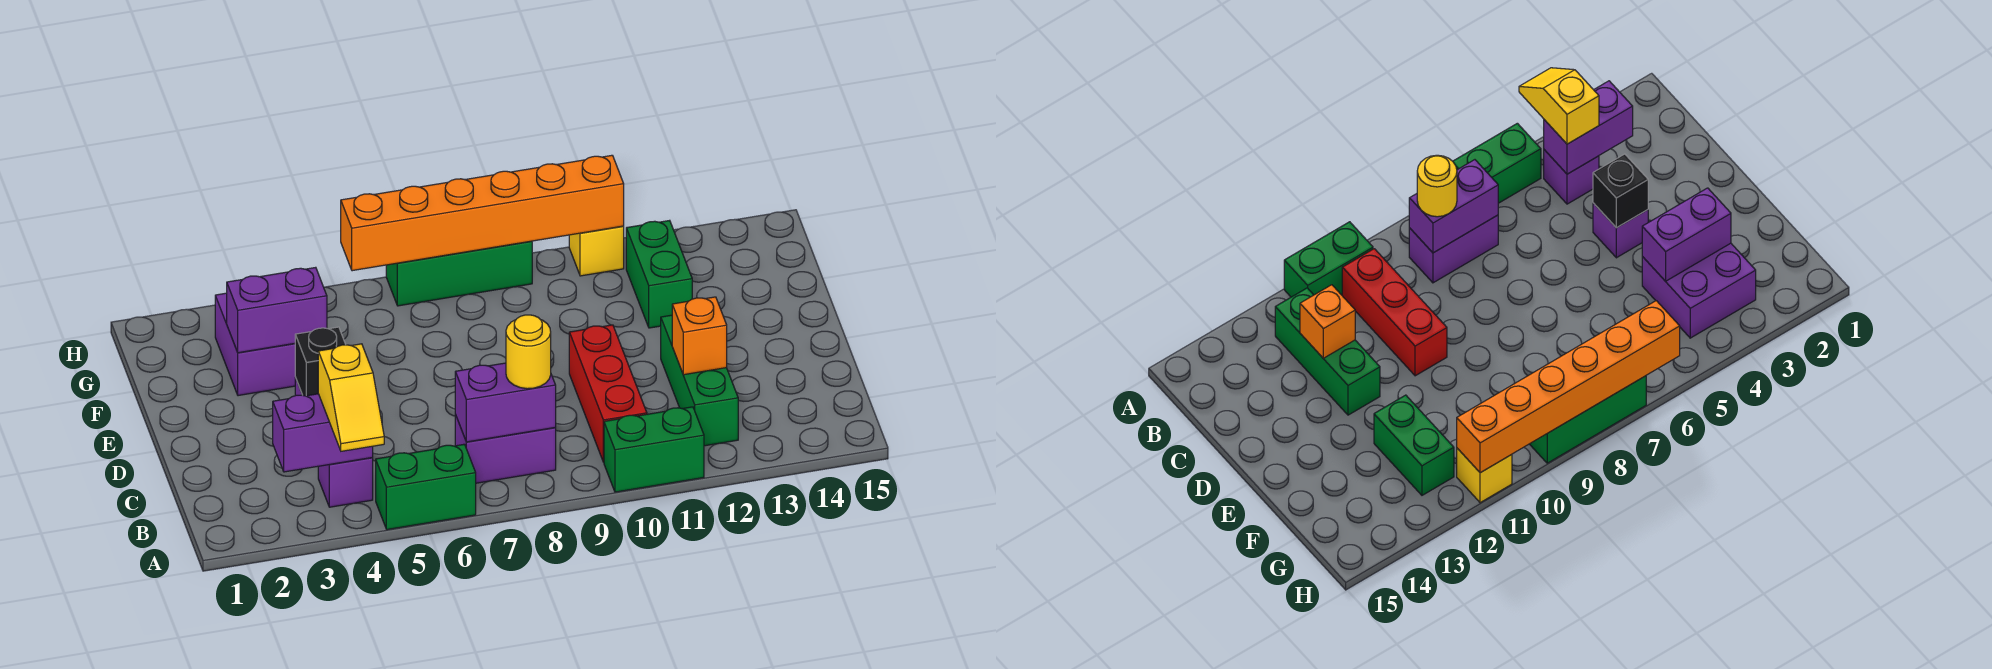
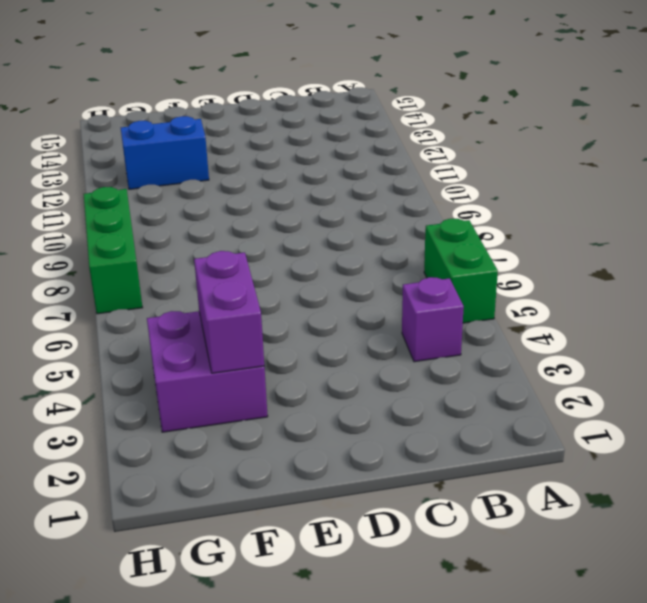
blue 1x2 brick [121,116,209,189] -> green 1x2 brick [626,220,692,328]
none -> green 1x2 brick [604,407,704,492]
none -> purple 1x2 brick [455,415,556,483]
none -> red 1x3 brick [569,325,647,462]

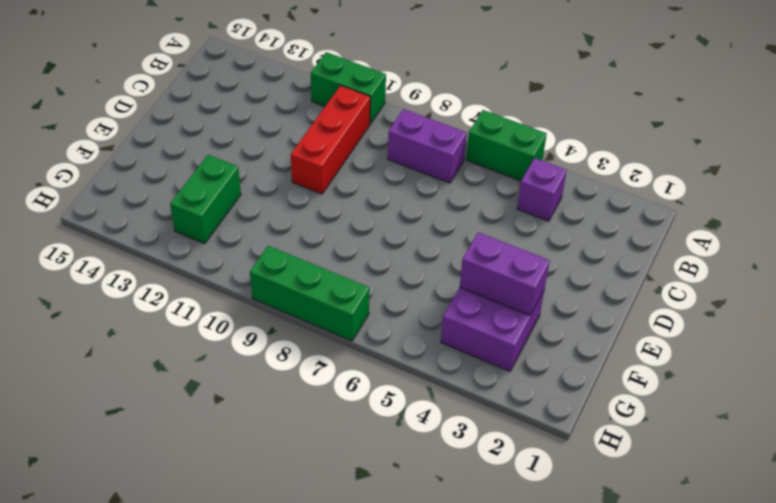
none -> green 1x3 brick [661,315,738,446]
none -> purple 1x1 brick [1593,203,1648,258]
none -> yellow 1x1 brick [569,226,624,276]

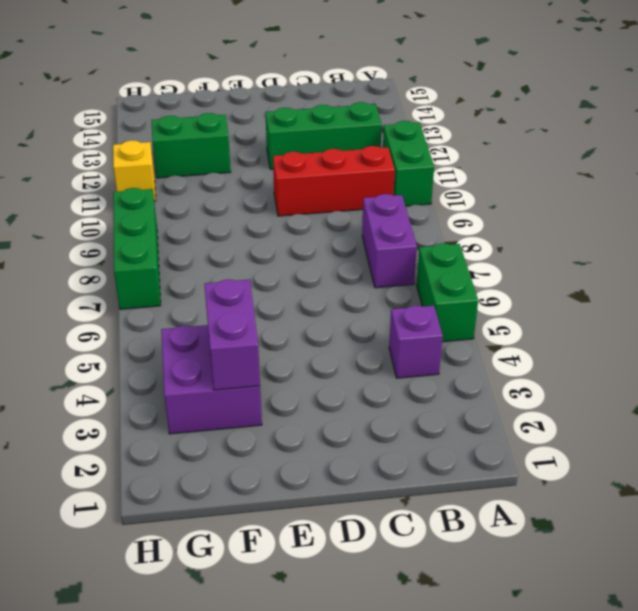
none -> purple 1x1 brick [1593,203,1648,258]
none -> purple 1x2 brick [273,394,373,472]
none -> purple 1x2 brick [455,363,556,442]

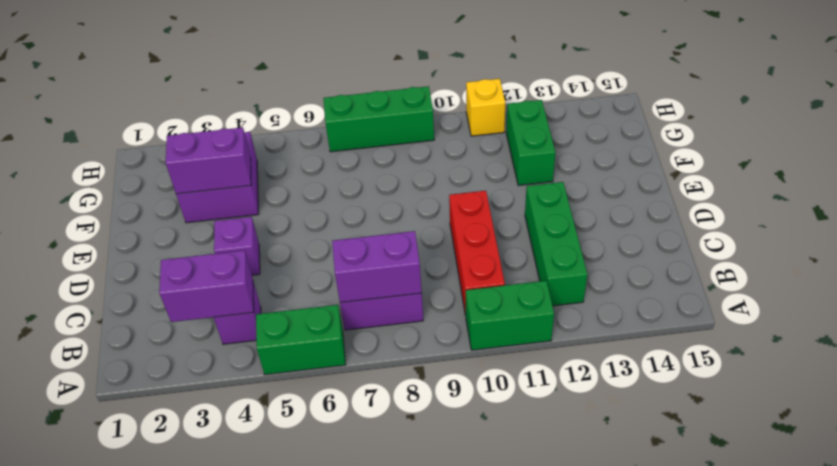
none -> orange 1x1 brick [672,297,727,375]
none -> black 1x1 brick [295,327,346,396]
none -> orange 1x6 brick [341,155,624,271]

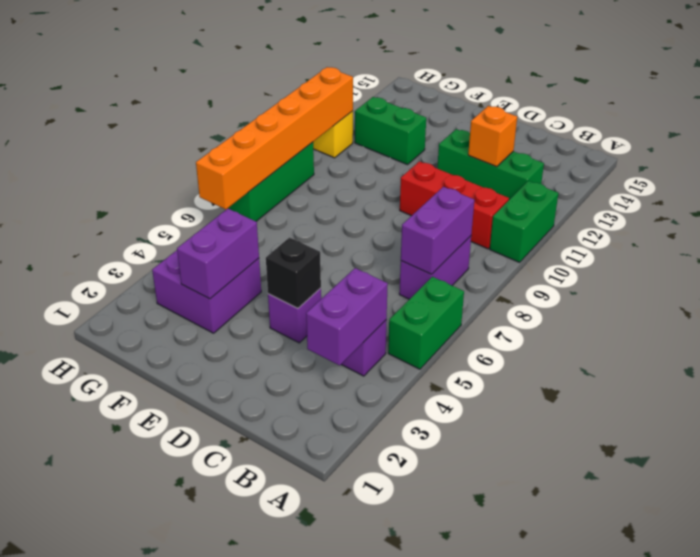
none -> yellow 1x2 slope [318,344,384,451]
none -> yellow 1x1 round brick [506,315,551,389]

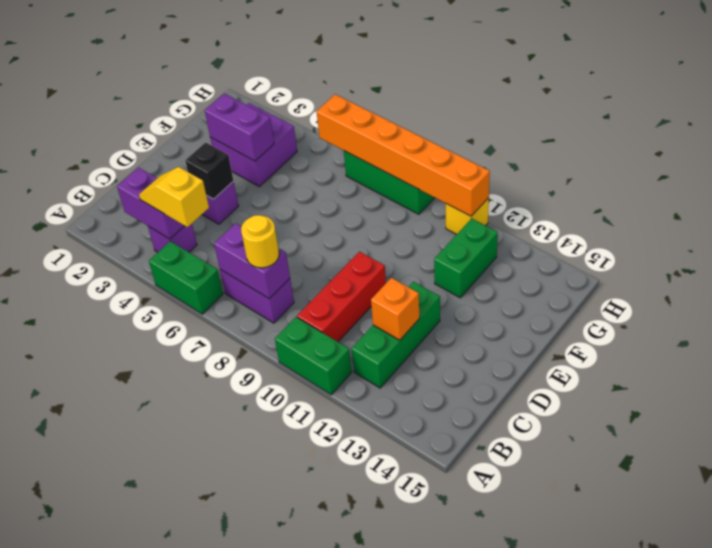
yellow 1x2 slope [139,167,209,227] -> yellow 1x2 slope turned to [318,344,384,451]

